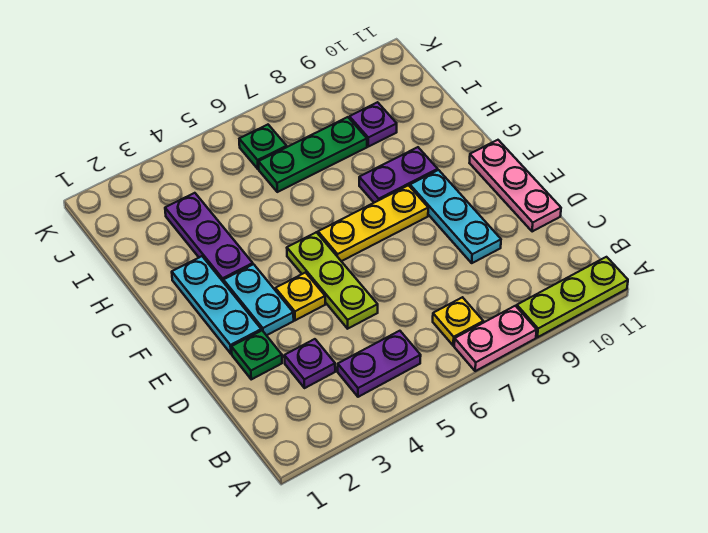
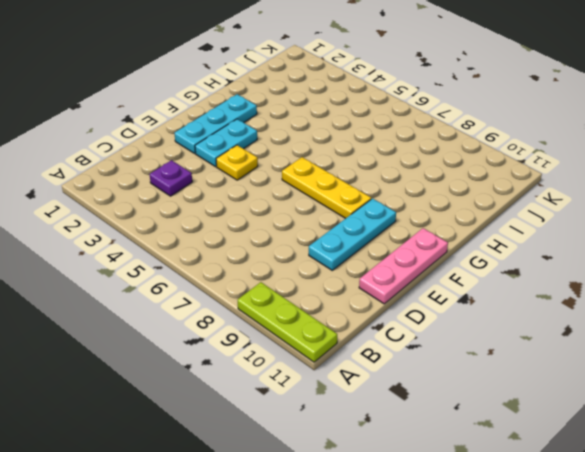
none -> pink 1x2 plate [454,306,537,371]
none -> purple 1x2 plate [338,331,421,397]
none -> yellow 1x1 plate [433,297,483,346]

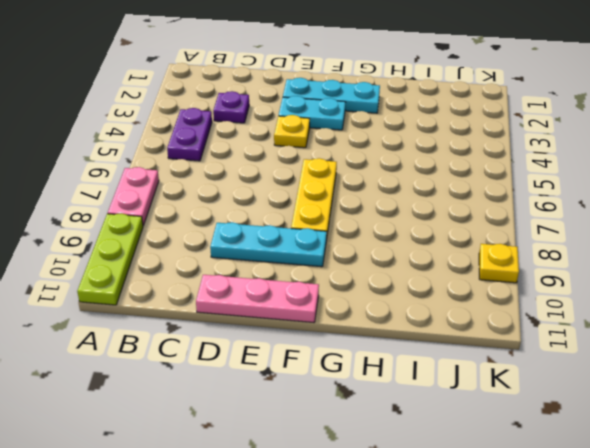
yellow 1x1 plate [479,244,519,283] -> yellow 1x1 plate moved to [433,297,483,346]
none -> green 1x1 plate [231,330,282,379]
none -> lime 1x3 plate [287,232,378,329]
none -> purple 1x3 plate [165,193,253,282]

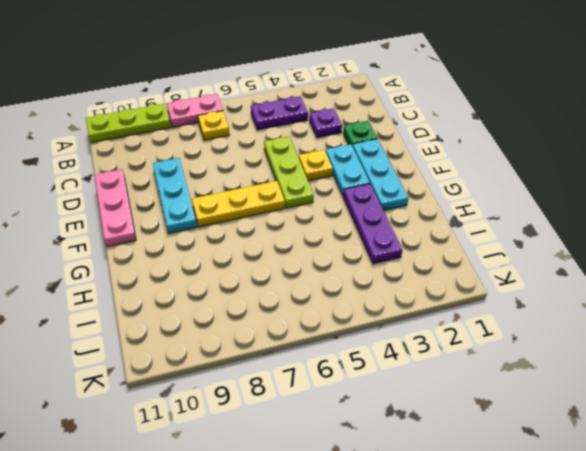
none -> purple 1x2 plate [359,147,438,203]
none -> green 1x3 plate [259,117,367,192]
none -> purple 1x1 plate [349,102,397,147]

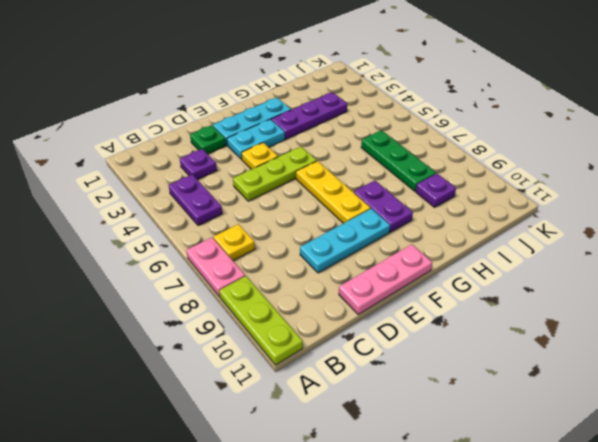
none -> green 1x1 plate [239,125,287,169]

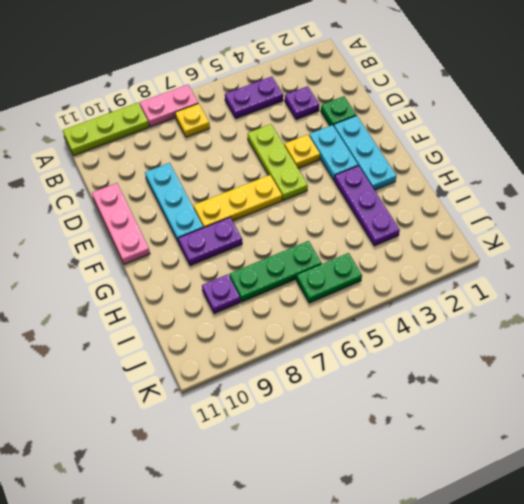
green 1x2 plate [296,253,362,303] -> green 1x1 plate [239,125,287,169]

